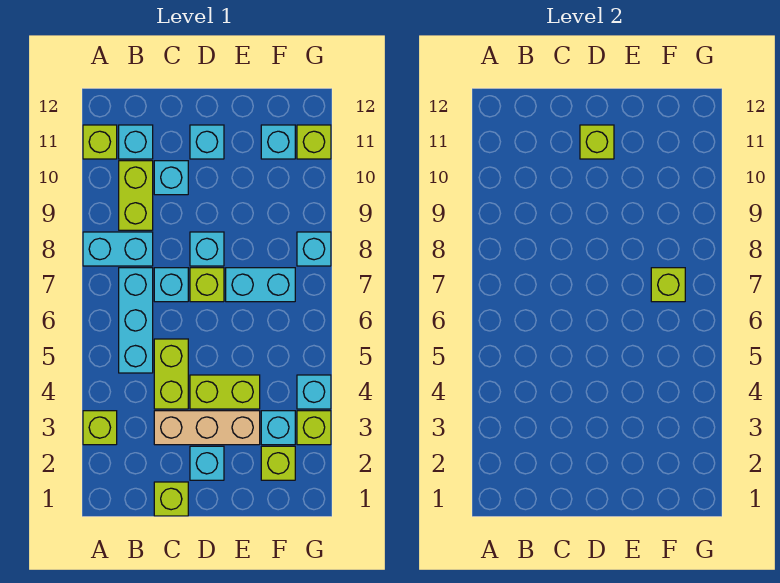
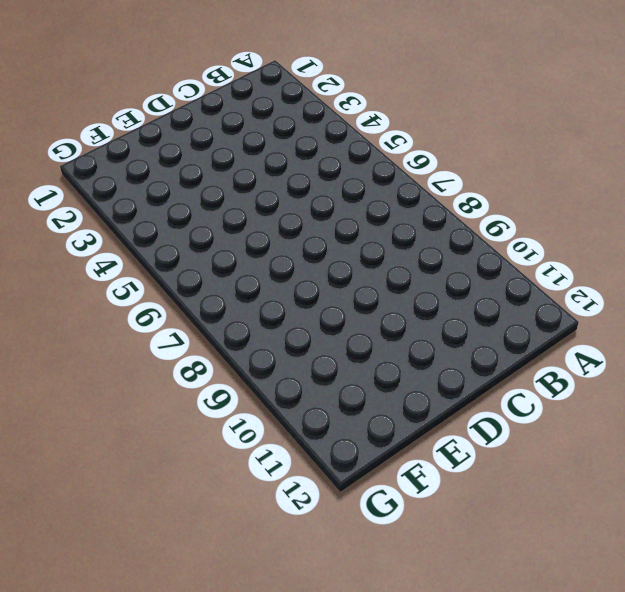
none -> lime 1x1 brick [83,411,117,445]
none -> cyan 1x2 brick [83,232,153,266]
none -> lime 1x1 brick [83,125,117,159]

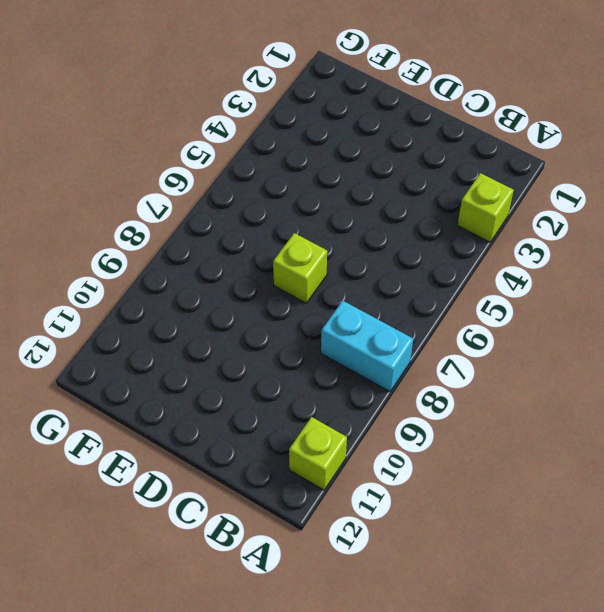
none -> cyan 1x3 brick [119,268,153,373]
none -> lime 1x2 brick [119,161,153,230]
none -> cyan 1x1 brick [119,125,153,159]

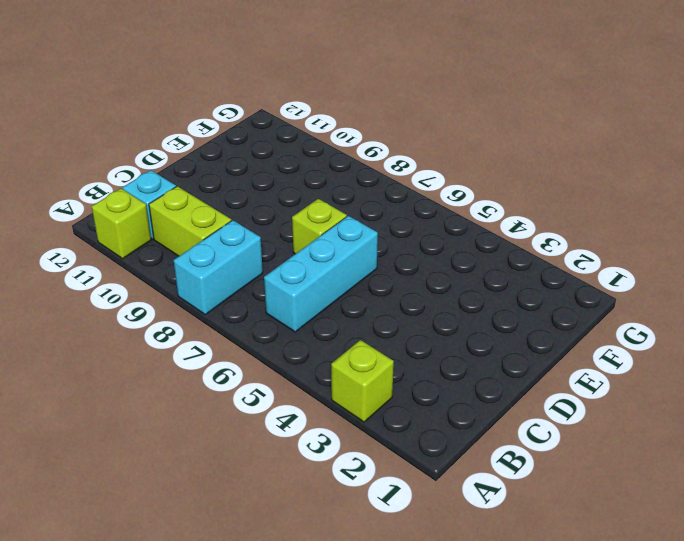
cyan 1x3 brick [264,216,378,332] -> cyan 1x3 brick turned to [119,268,153,373]
none -> lime 1x1 brick [154,482,188,516]
none -> tan 1x3 brick [154,411,260,445]
none -> lime 1x2 brick [154,339,188,409]

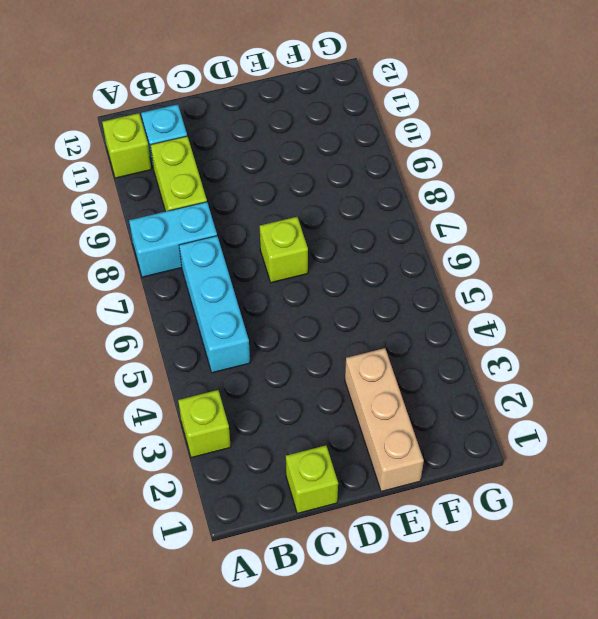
tan 1x3 brick [345,348,424,491] -> tan 1x3 brick turned to [154,411,260,445]
none -> lime 1x2 brick [154,339,188,409]
none -> cyan 1x1 brick [154,268,188,302]
none -> cyan 1x1 brick [154,161,188,195]

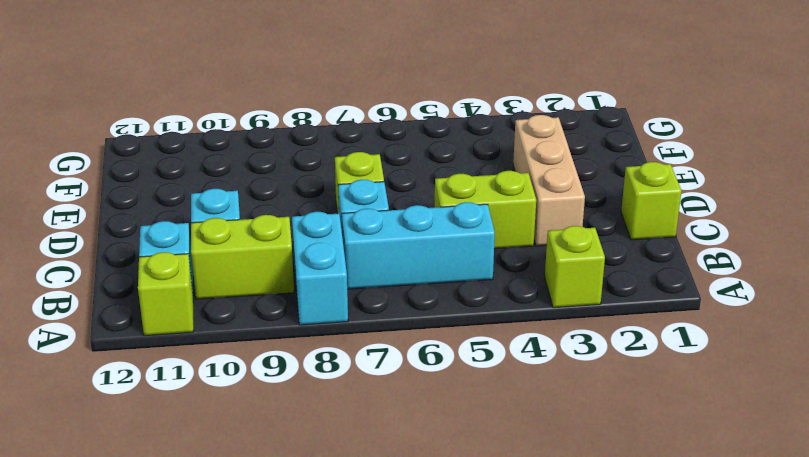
none -> cyan 1x1 brick [190,446,224,480]
none -> lime 1x2 brick [190,375,260,409]
none -> cyan 1x1 brick [190,232,224,266]

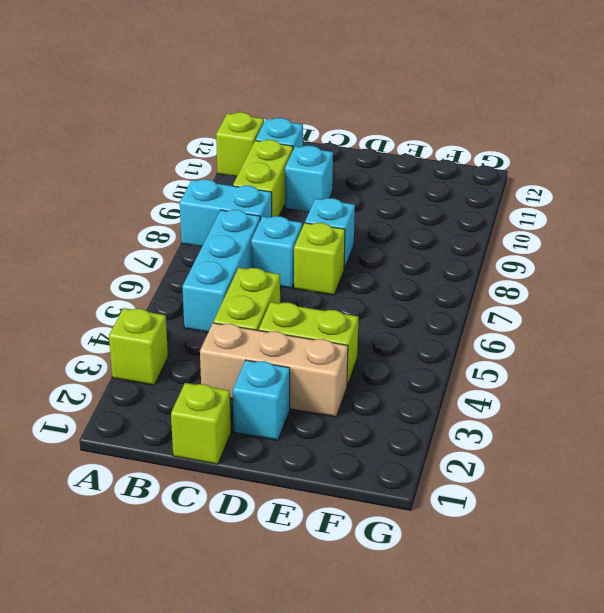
none -> cyan 1x1 brick [190,125,224,159]
none -> cyan 1x2 brick [226,268,295,302]
none -> lime 1x1 brick [261,446,295,480]

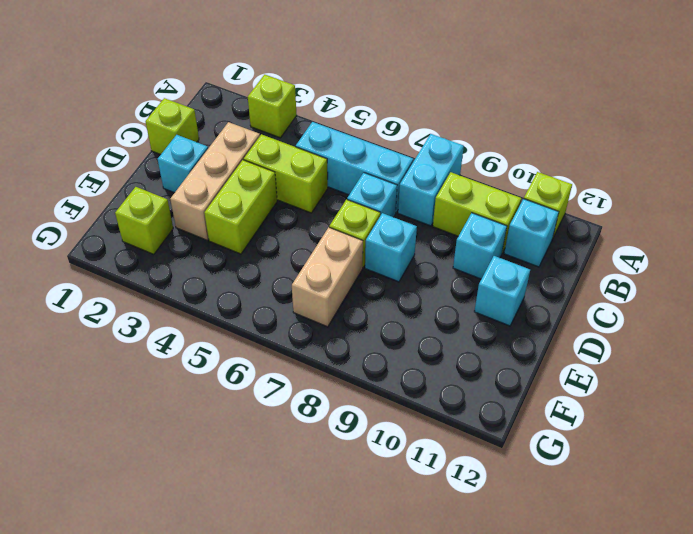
tan 1x2 brick [292,227,363,327] -> cyan 1x2 brick [226,268,295,302]
none -> cyan 1x1 brick [261,411,295,445]
none -> cyan 1x1 brick [261,125,295,159]
none -> lime 1x1 brick [297,411,331,445]

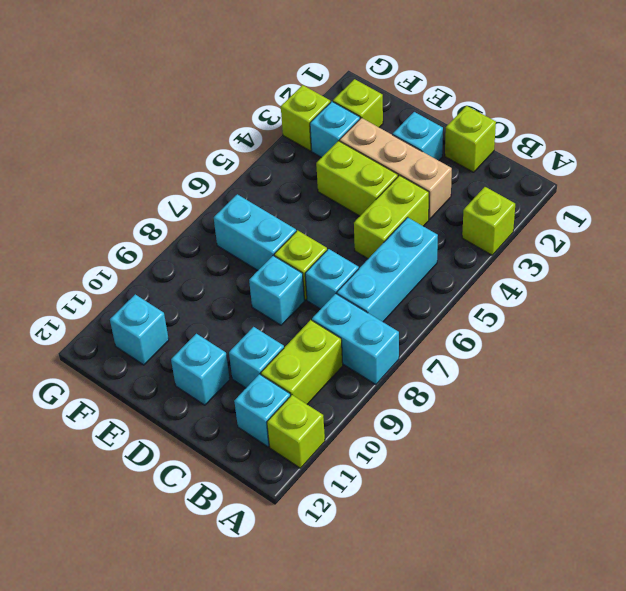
none -> cyan 1x1 brick [297,375,331,409]
none -> cyan 1x1 brick [297,232,331,266]
none -> lime 1x1 brick [297,125,331,159]

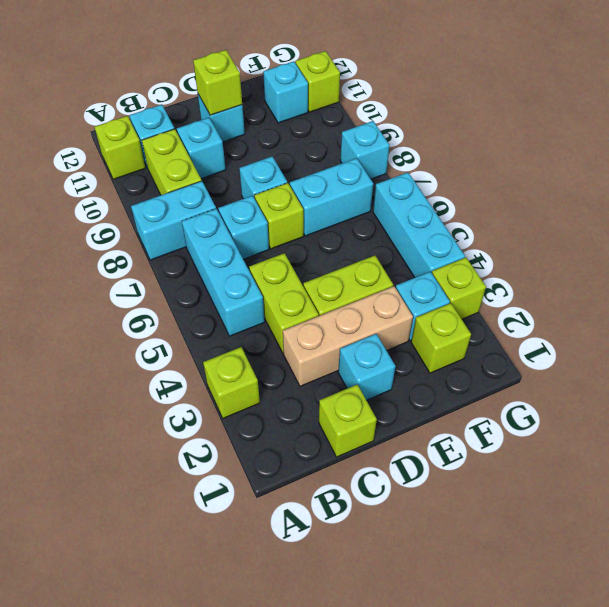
cyan 1x3 brick [373,172,465,278] -> cyan 1x1 brick [297,375,331,409]
none -> lime 1x1 brick [651,268,685,302]

